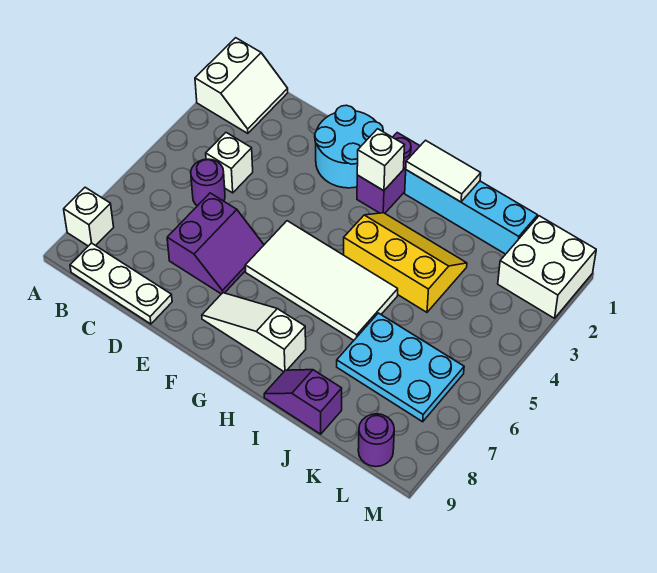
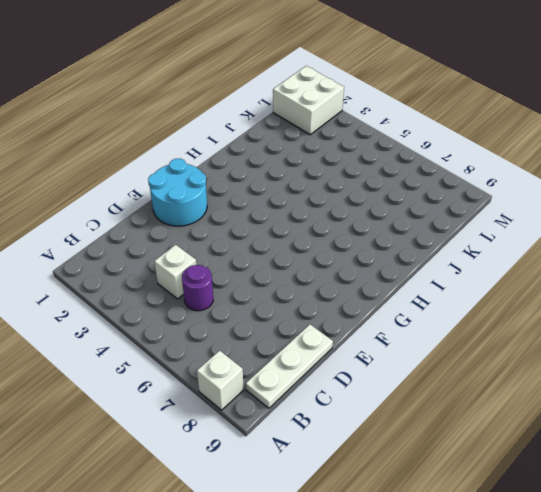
none -> white 2x2 slope [195,38,288,134]
none -> purple 2x2 slope [167,193,264,294]
none -> white 2x4 tile [245,221,398,340]

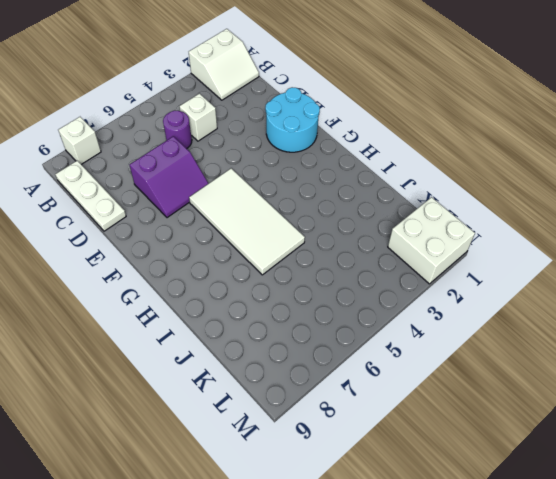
none -> white 1x3 slope [202,293,306,372]
none -> purple 1x2 brick [357,133,420,213]
none -> cyan 1x4 brick [405,170,538,254]

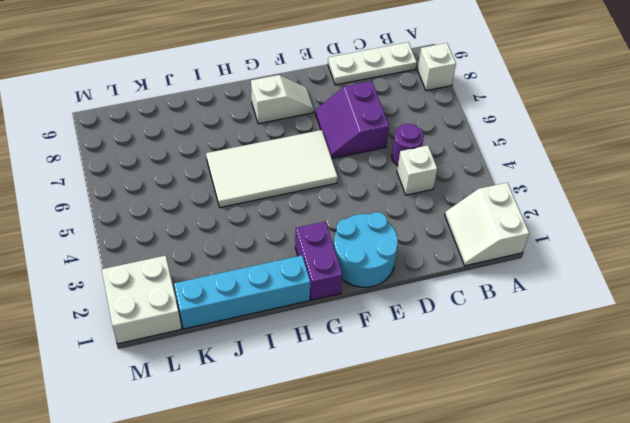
white 1x2 slope [251,75,314,124] -> white 1x3 slope [202,293,306,372]
none -> yellow 2x3 slope [344,213,467,312]
none -> purple 1x2 slope [264,370,342,434]
none -> cyan 2x3 plate [337,313,464,422]

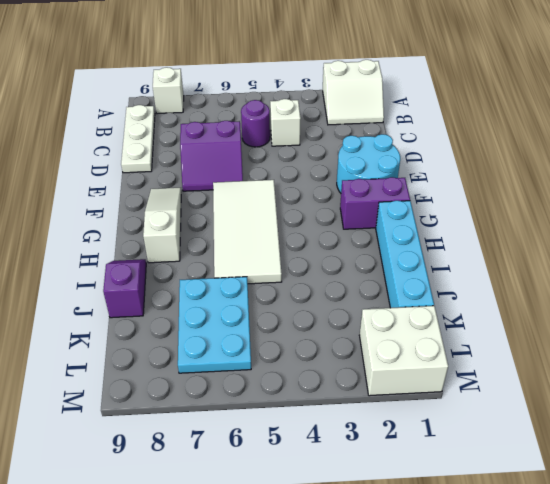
none -> yellow 2x3 slope [344,213,467,312]
none -> purple 1x1 round brick [358,414,394,467]
none -> white 1x1 brick [357,129,405,191]

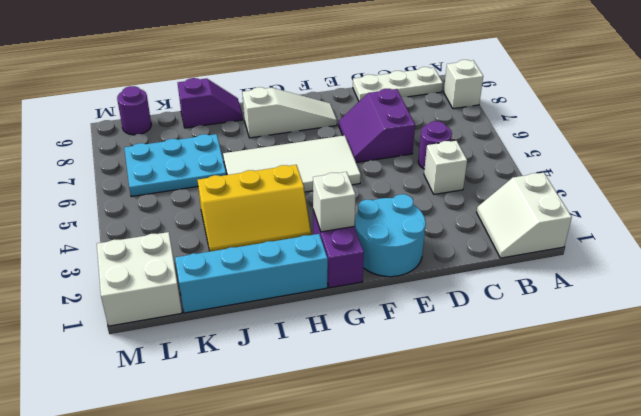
none -> white 1x2 tile [406,140,481,202]

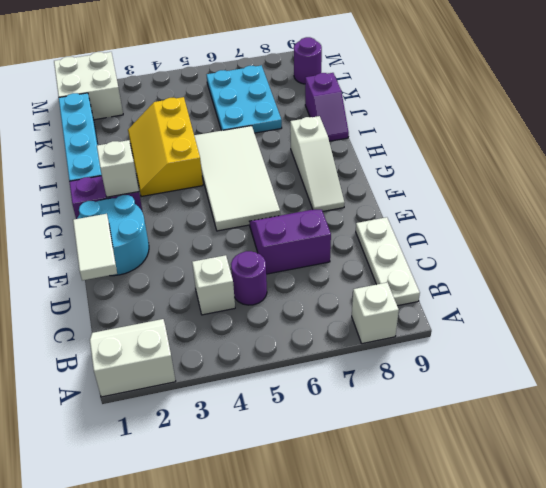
white 1x2 tile [73,214,117,281] -> white 1x2 tile moved to [406,140,481,202]

